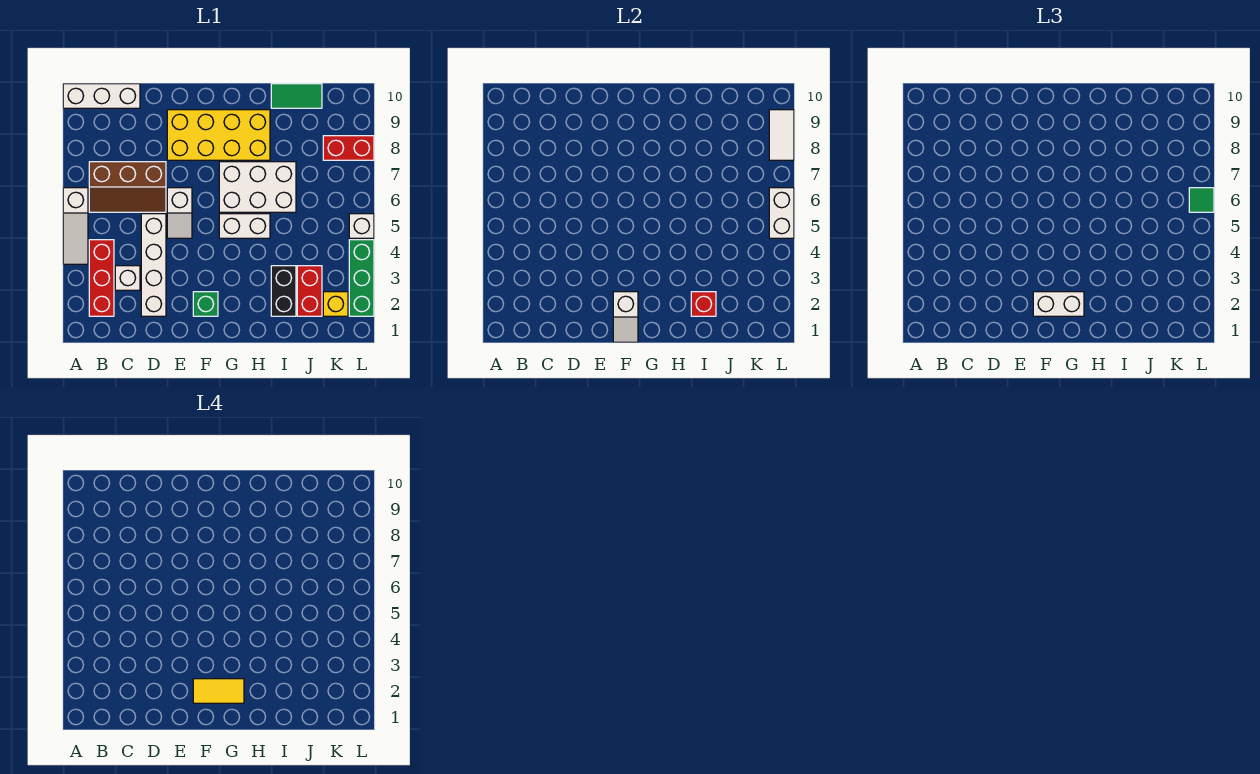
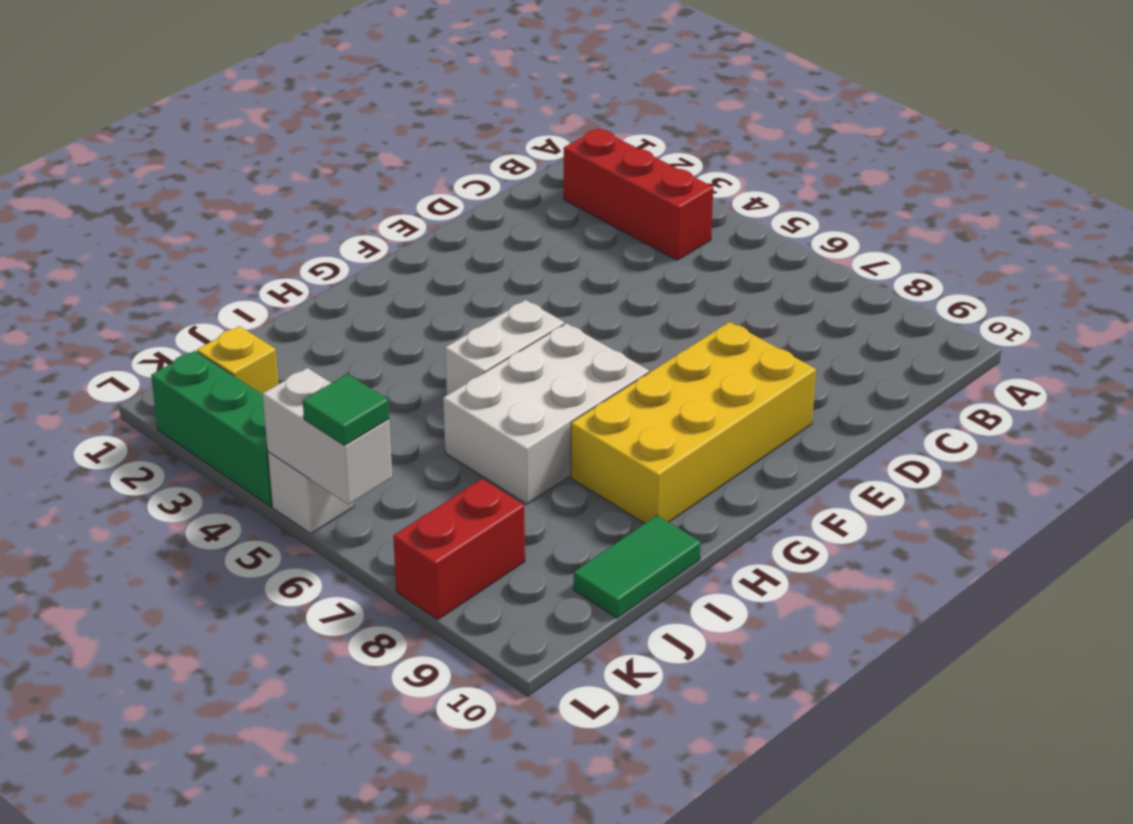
none -> white 1x3 slope [63,188,88,264]
none -> white 1x3 brick [63,84,140,108]
none -> brown 2x3 slope [89,162,166,212]

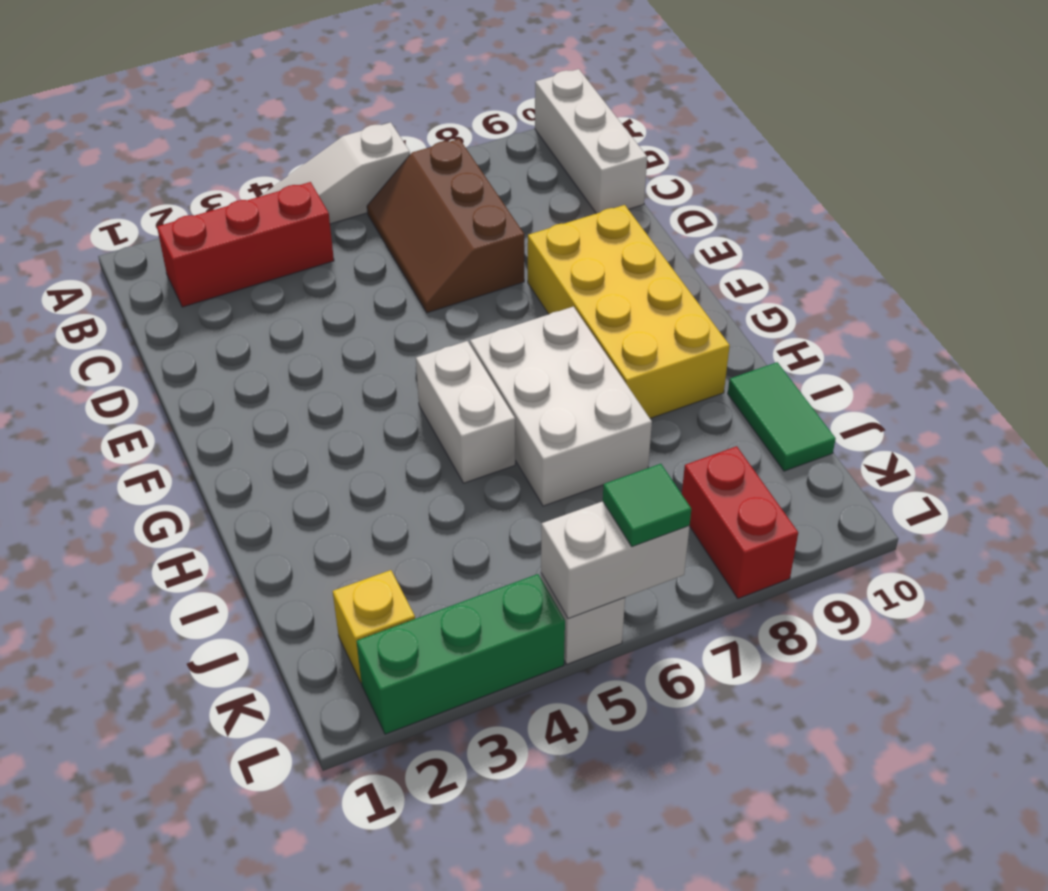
none -> white 1x1 brick [115,266,140,290]
none -> white 1x4 brick [141,214,166,316]
none -> white 1x2 slope [167,188,192,238]

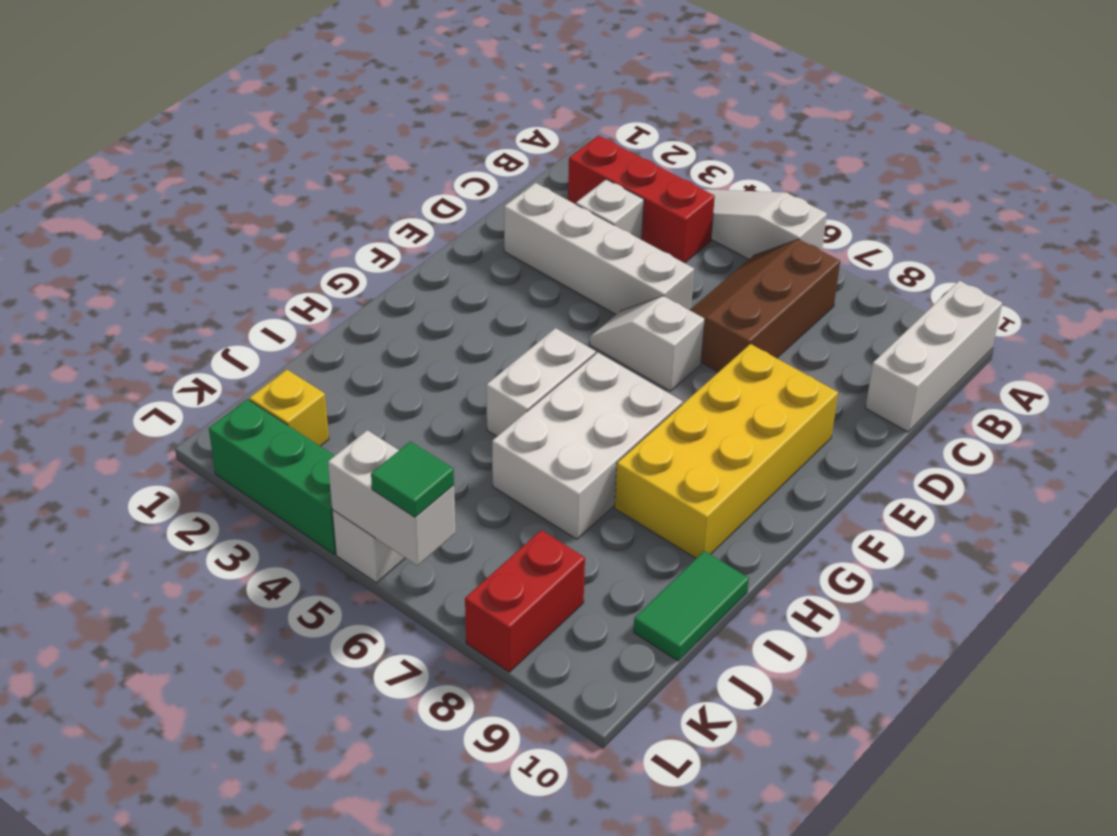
none -> green 1x1 brick [193,292,218,316]
none -> black 1x2 brick [271,266,296,316]
none -> red 1x2 brick [297,266,322,316]

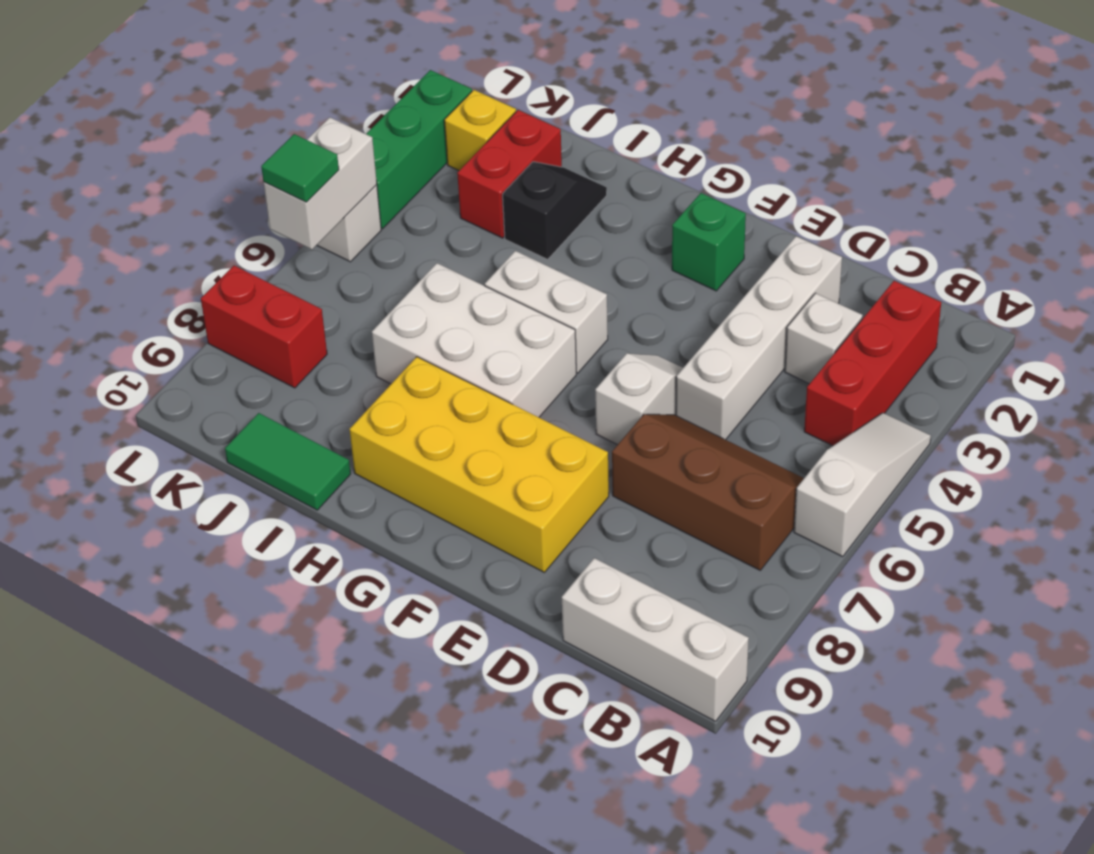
black 1x2 slope [503,162,607,259] -> black 1x2 brick [271,266,296,316]
none -> white 1x2 slope [613,292,638,342]
none -> red 1x1 brick [691,292,716,316]
none -> white 1x2 tile [769,110,794,160]

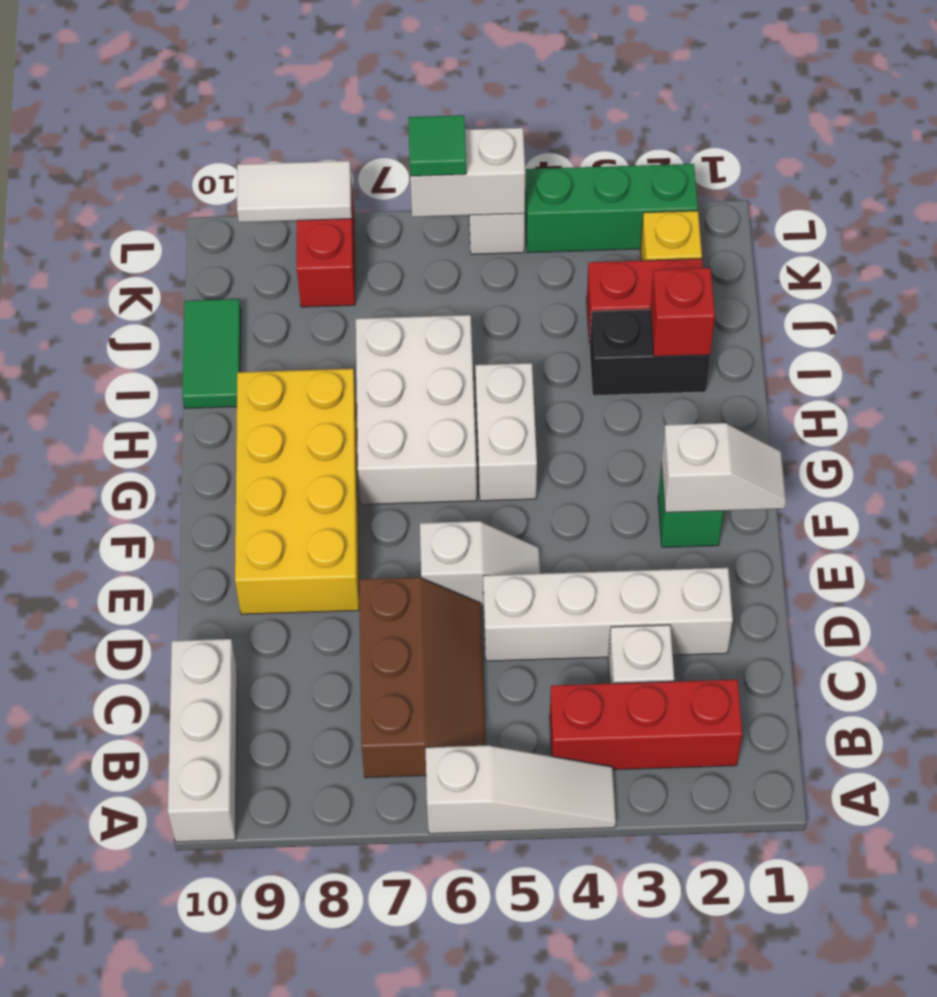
none -> white 1x2 brick [1033,292,1084,316]
none -> yellow 1x2 tile [193,679,244,703]

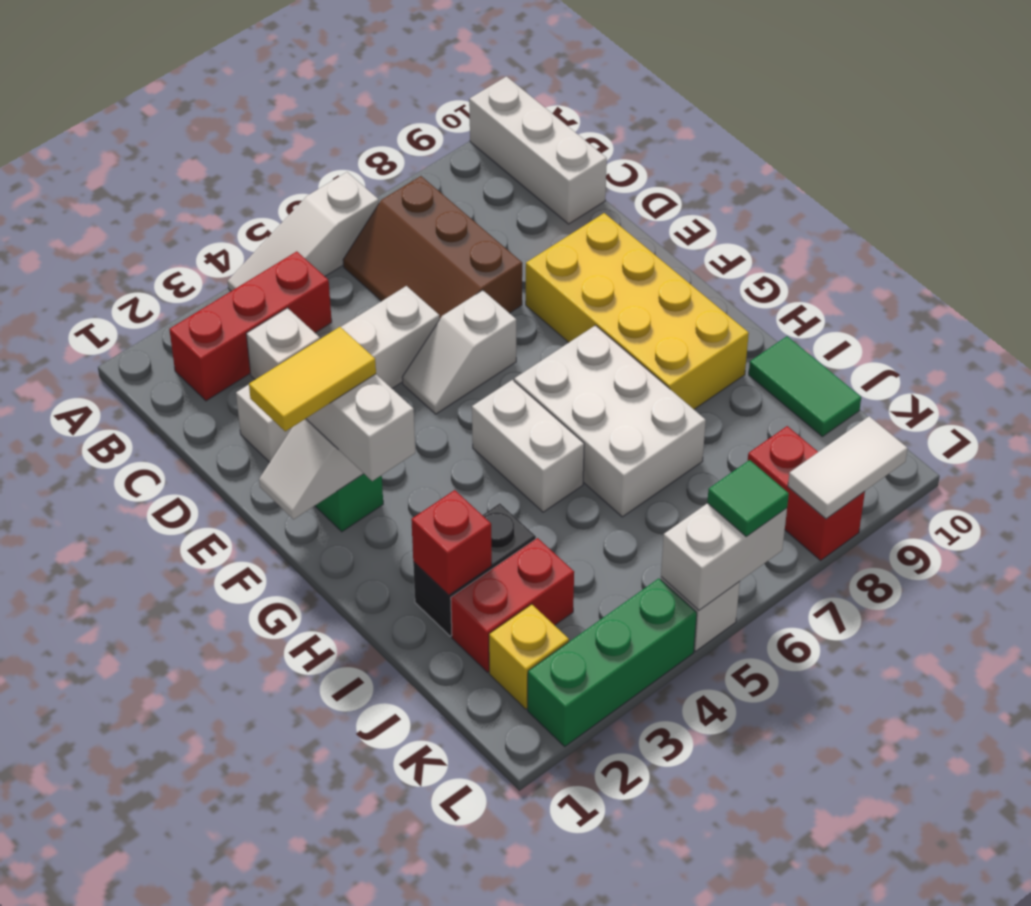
yellow 1x2 tile [249,327,376,432] -> yellow 1x2 tile turned to [193,679,244,703]

